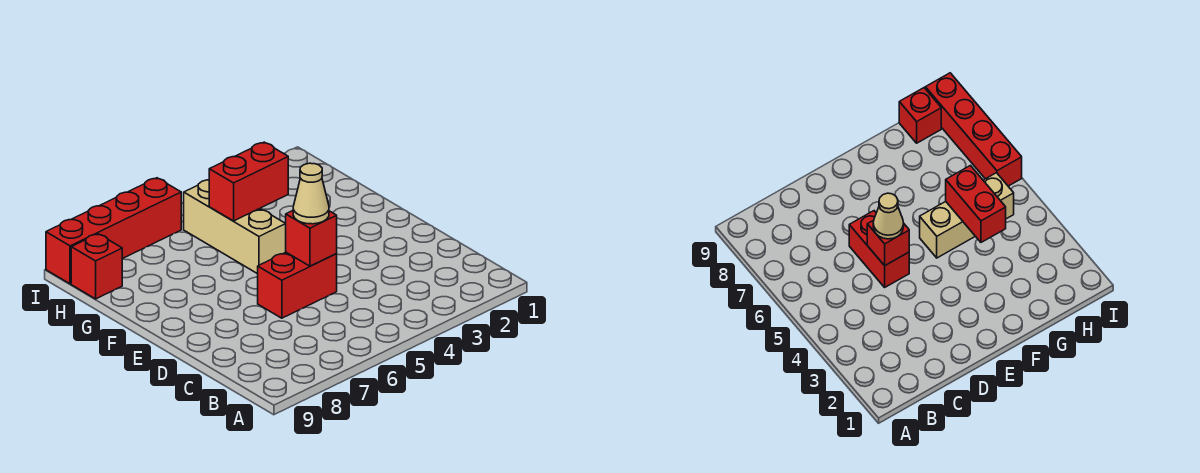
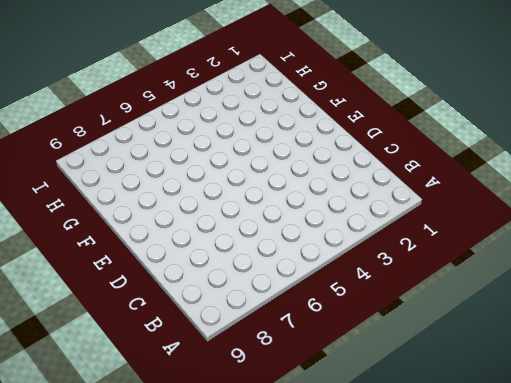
none -> red 1x2 brick [258,252,337,318]
none -> tan 1x3 brick [184,180,286,274]

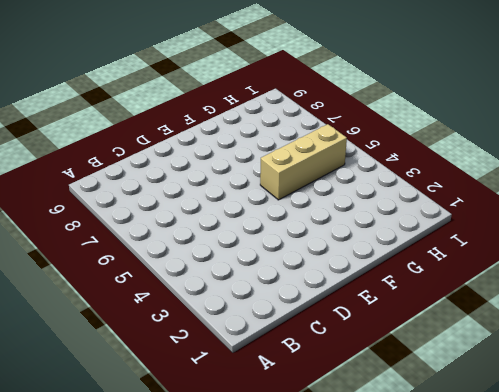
none -> red 1x2 brick [258,252,337,318]
none -> red 1x1 brick [71,234,122,299]

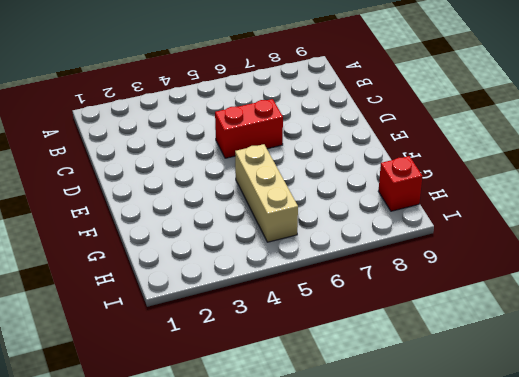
none -> red 1x4 brick [46,178,181,284]
none -> red 1x1 brick [286,211,337,266]

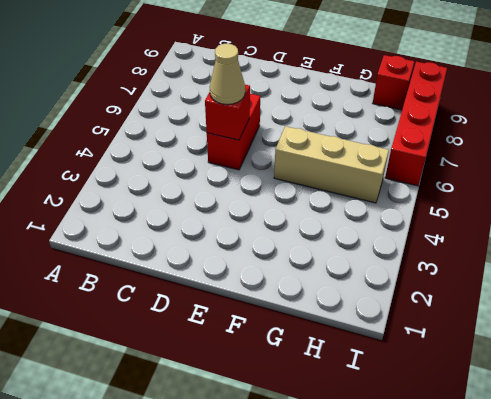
none -> red 1x2 brick [209,142,288,221]

